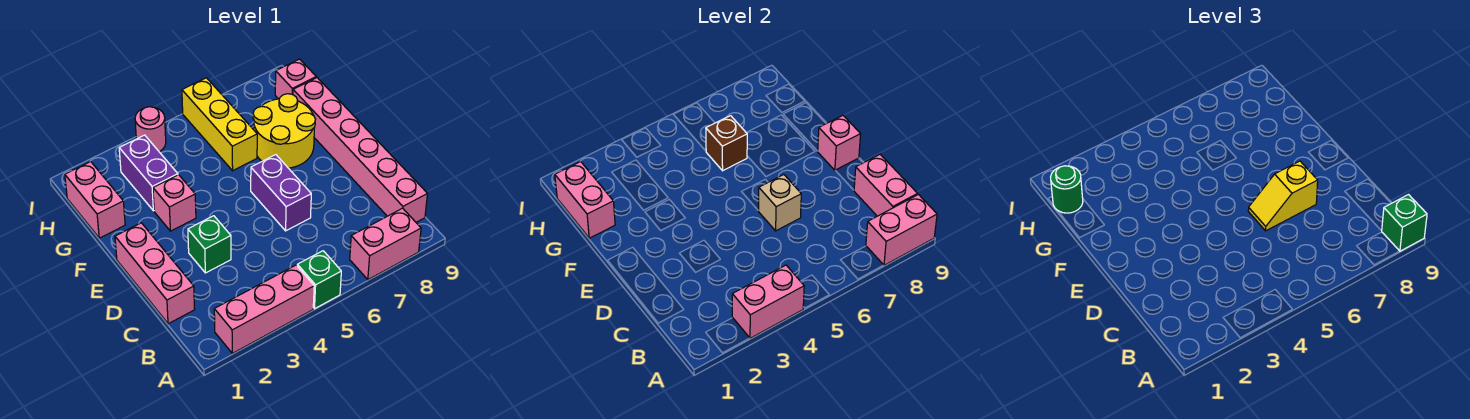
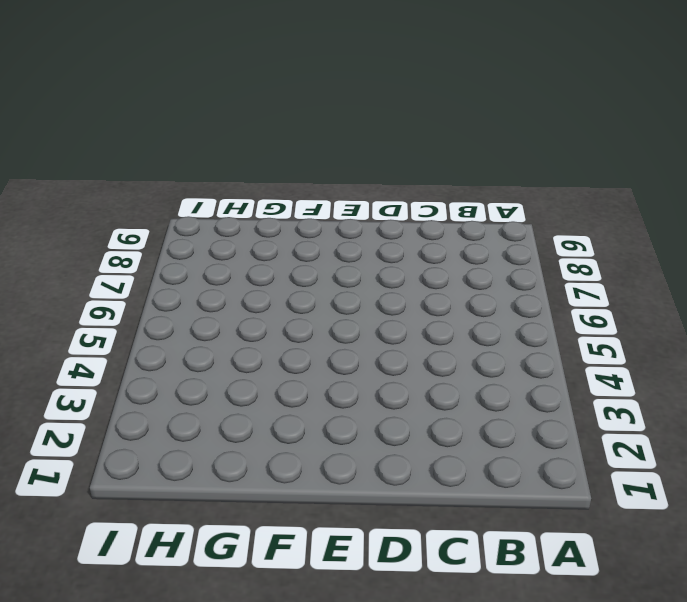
none -> pink 1x3 brick [214,265,314,353]
none -> green 1x1 brick [297,251,341,309]
none -> pink 1x2 brick [350,208,421,280]

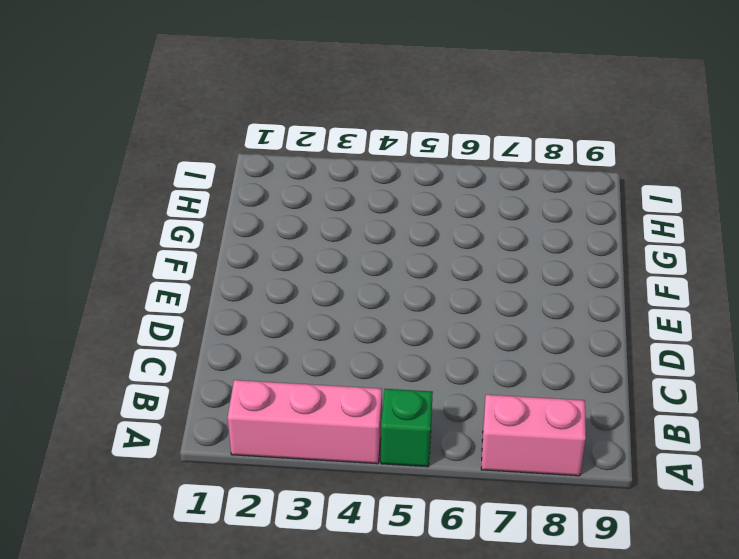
none -> pink 1x6 brick [293,78,427,222]
none -> pink 1x3 brick [115,223,195,324]
none -> green 1x1 brick [188,216,231,273]

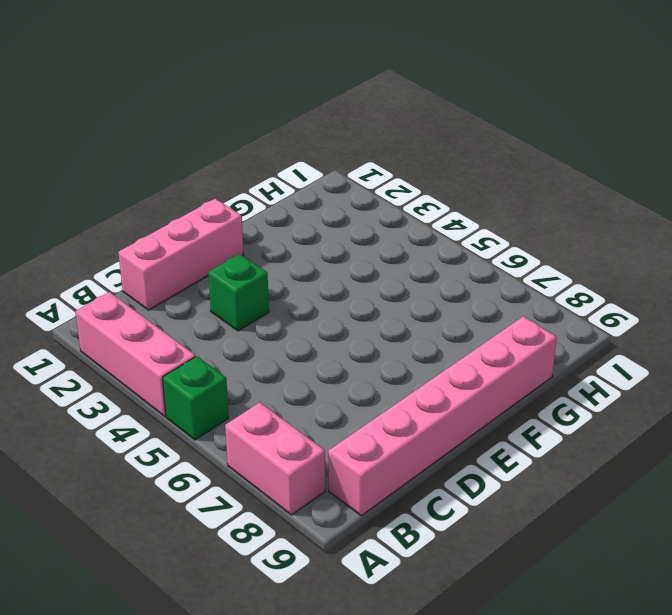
none -> purple 1x2 brick [251,155,311,231]
none -> pink 1x1 brick [153,175,196,231]
none -> yellow 2x2 round brick [253,94,315,168]

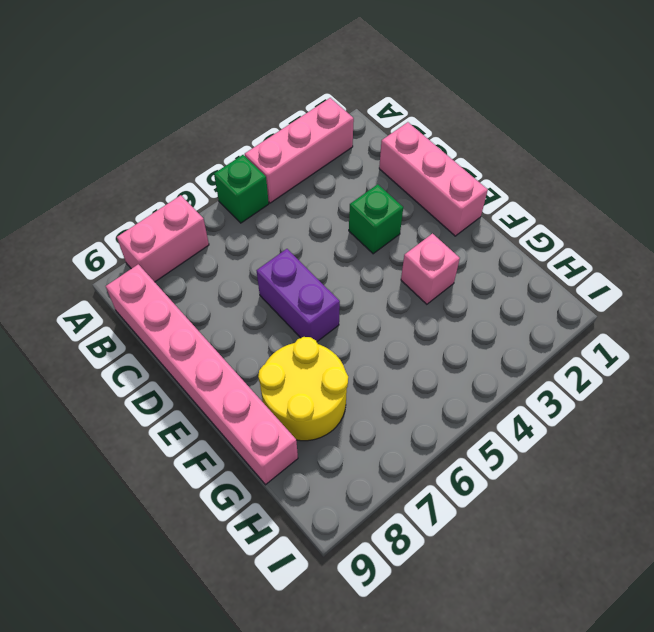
none -> pink 1x2 brick [65,162,125,238]
none -> purple 1x2 brick [119,135,178,211]
none -> yellow 1x3 brick [182,78,257,171]

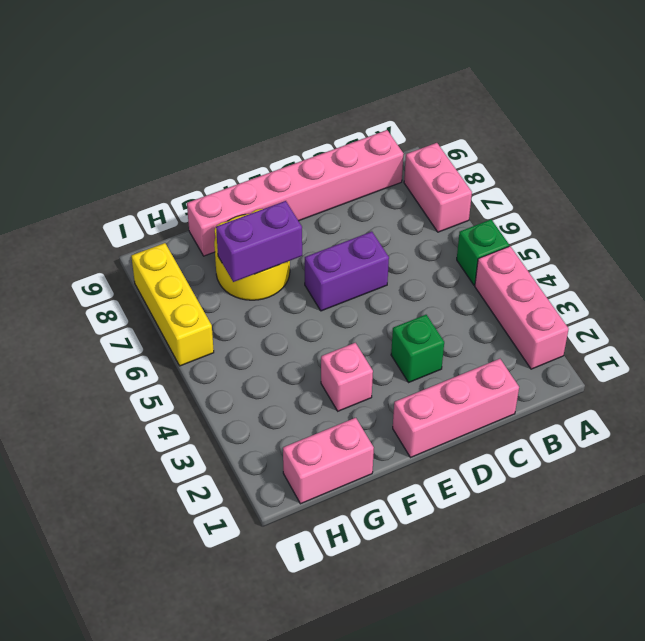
purple 1x2 brick [216,201,302,282] -> purple 1x2 brick moved to [119,135,178,211]
yellow 1x3 brick [131,243,214,366] -> yellow 1x3 brick turned to [182,78,257,171]
none -> pink 1x1 brick [275,59,316,99]
none -> pink 1x1 round brick [135,107,166,152]
none -> pink 1x2 brick [732,265,804,338]

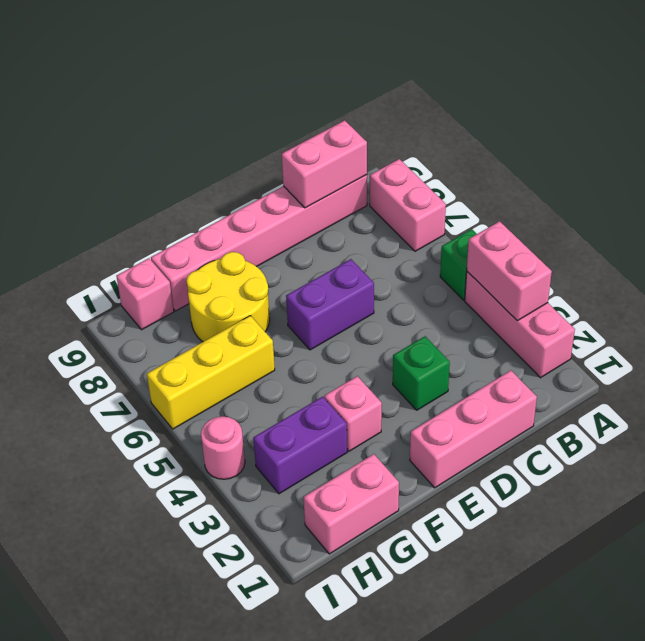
none -> pink 1x2 brick [866,195,937,265]
none -> tan 1x1 brick [758,175,801,231]
none -> pink 1x1 brick [818,115,861,170]

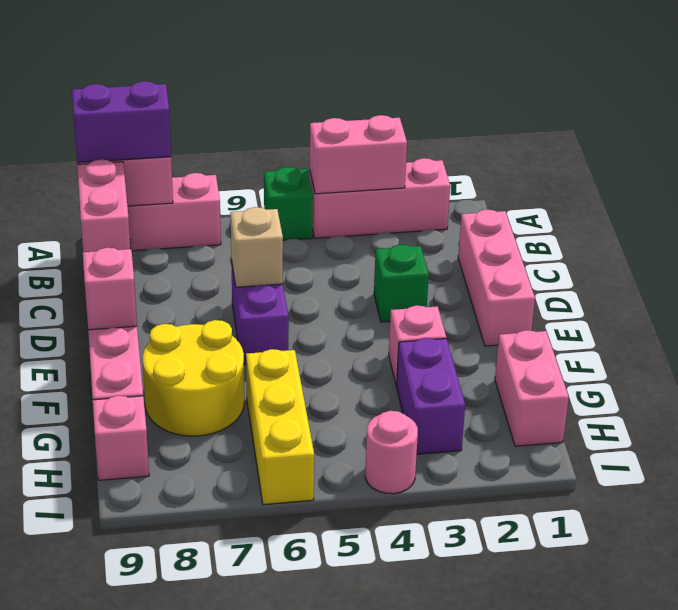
purple 1x2 brick [72,81,171,163] -> green 1x1 brick [1382,195,1427,251]
none -> pink 1x2 brick [555,162,615,238]
none -> brown 1x1 brick [706,116,747,171]
none -> yellow 1x2 slope [1248,161,1318,231]

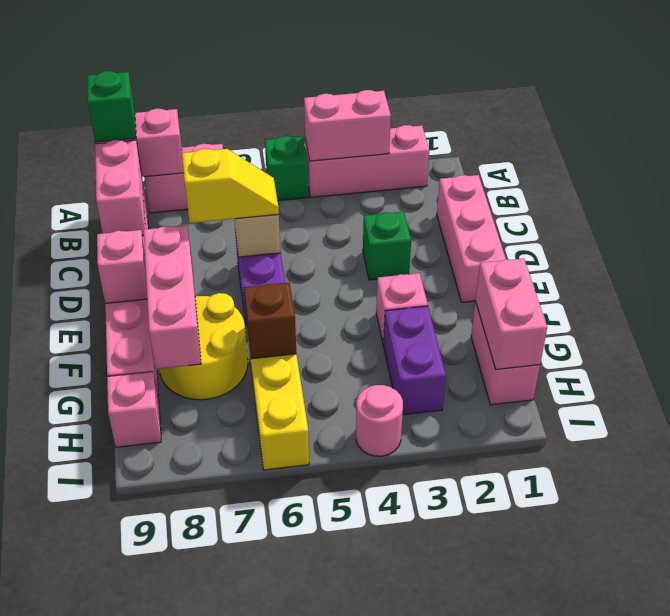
pink 1x3 brick [144,225,201,369] -> none
none -> green 1x1 round brick [1051,166,1083,213]

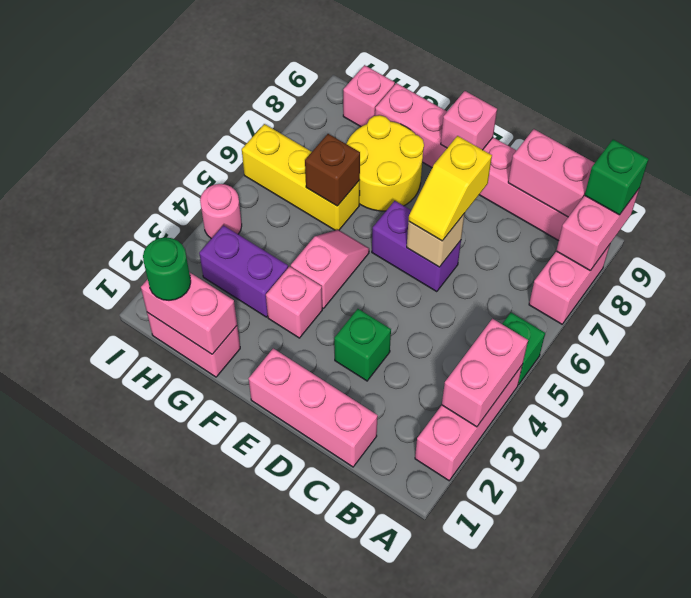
pink 1x2 slope [291,230,369,309] -> none

